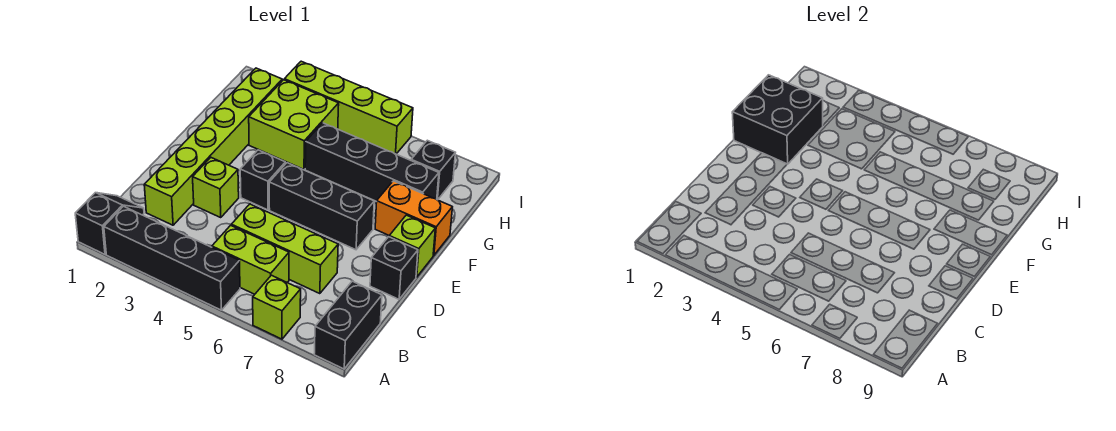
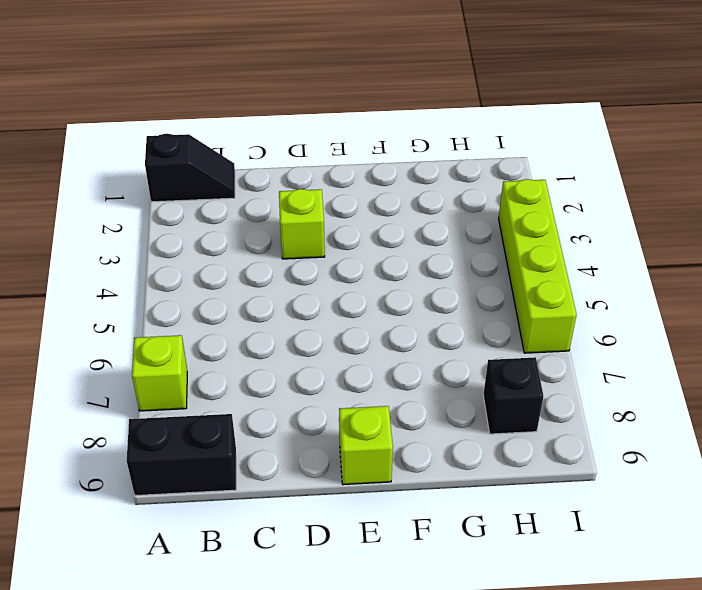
none -> black 1x4 brick [104,206,240,310]
none -> lime 1x2 brick [212,225,289,294]
none -> lime 1x6 brick [144,68,282,225]

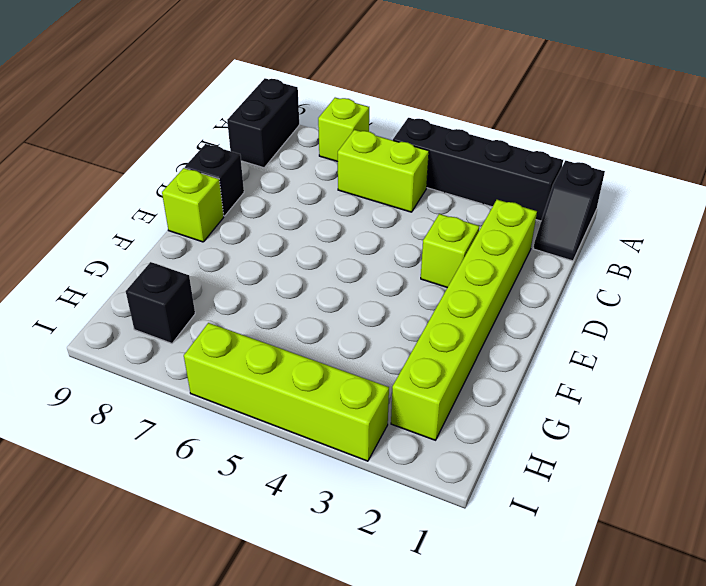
none -> lime 1x3 brick [231,204,338,294]
none -> black 1x1 brick [240,150,285,210]
none -> black 1x3 brick [269,163,374,250]

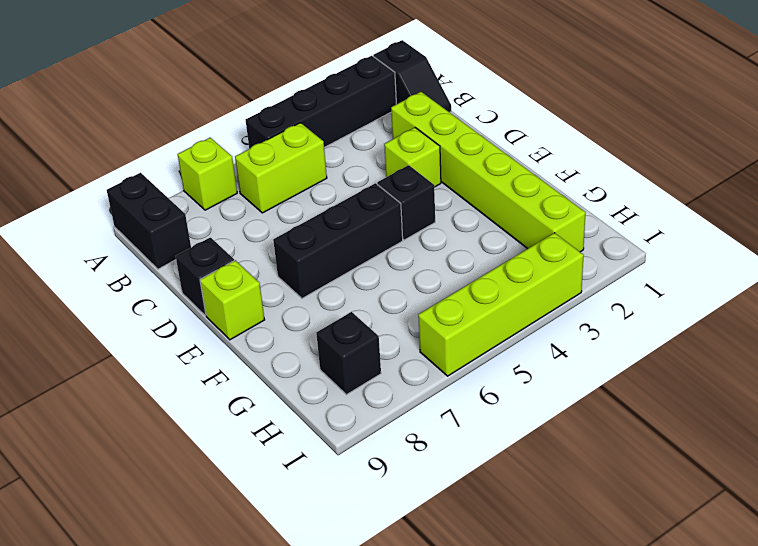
none -> lime 1x3 brick [231,204,338,294]
none -> orange 1x2 brick [375,181,452,255]
none -> lime 2x2 brick [249,80,339,169]

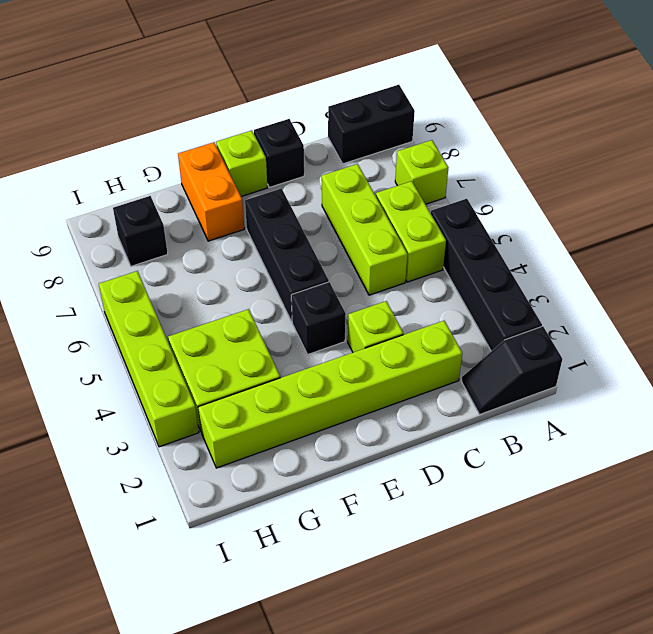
none -> black 1x4 brick [305,123,439,202]
none -> black 2x2 brick [732,75,823,164]

